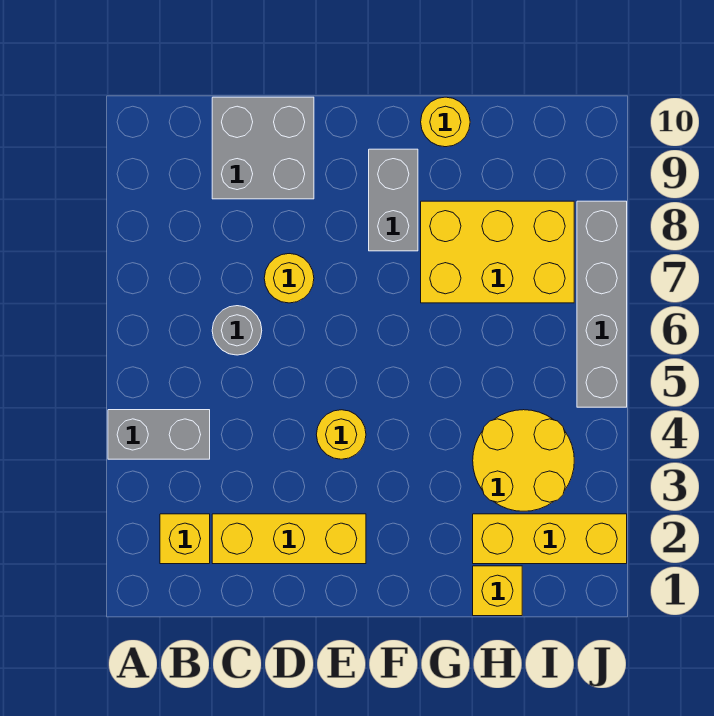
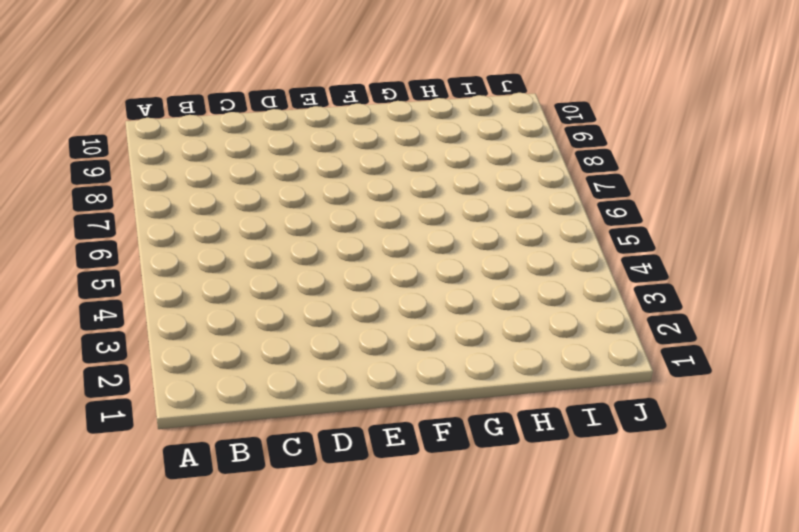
none -> grey 1x2 brick [108,410,210,459]
none -> yellow 1x1 brick [160,514,210,564]
none -> yellow 1x3 brick [212,514,366,564]

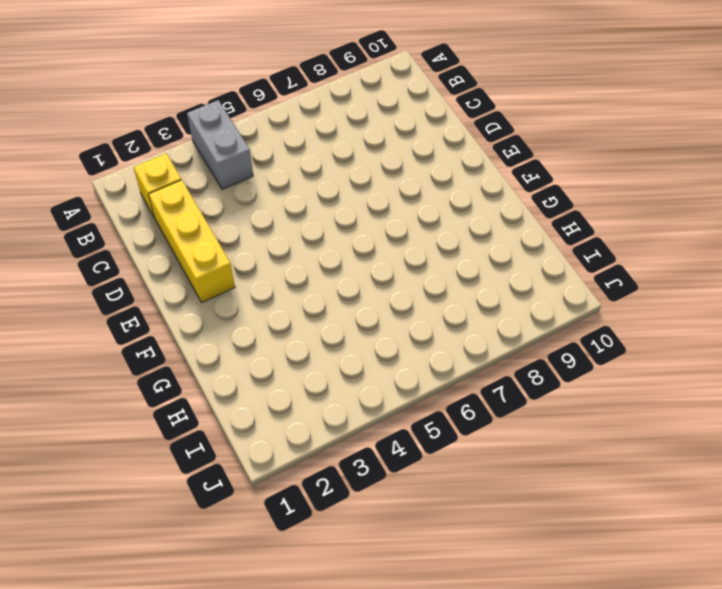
none -> grey 1x1 round brick [212,306,262,355]
none -> grey 2x2 brick [212,97,314,199]
none -> yellow 1x1 round brick [264,254,314,303]

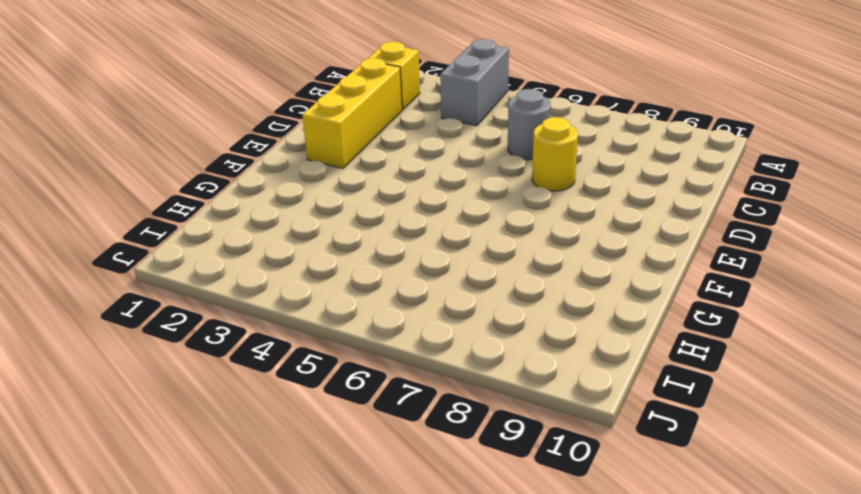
none -> grey 2x2 brick [212,97,314,199]
none -> yellow 1x1 round brick [316,410,366,459]
none -> grey 1x2 brick [369,149,418,251]

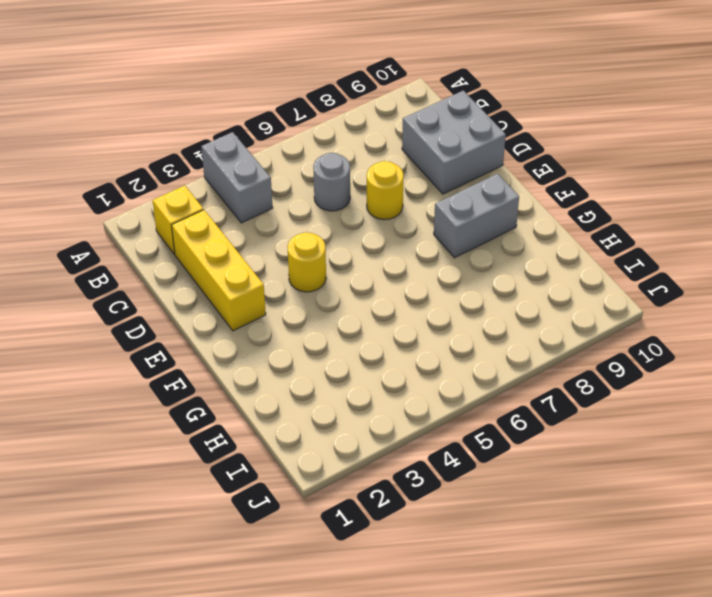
none -> yellow 2x3 brick [421,201,574,303]
none -> yellow 1x1 round brick [421,97,470,147]
none -> yellow 1x1 brick [473,566,522,616]

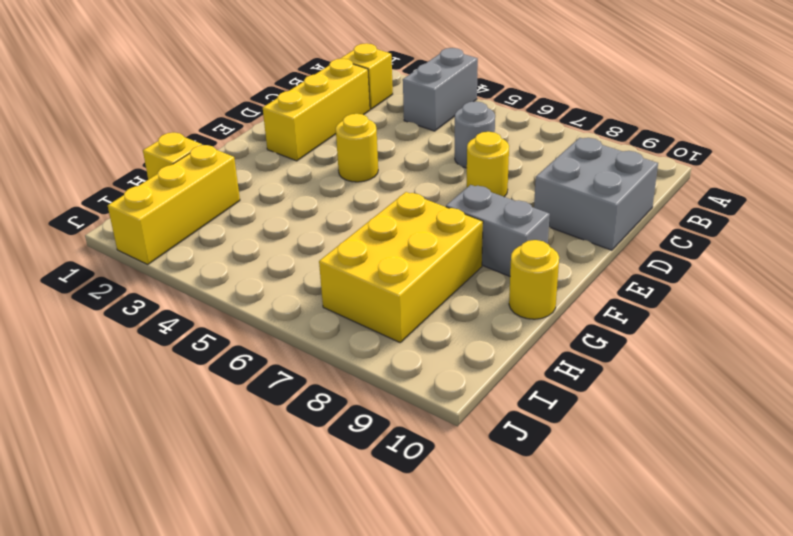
none -> yellow 2x2 round brick [473,410,574,511]
none -> grey 1x4 brick [577,201,627,407]

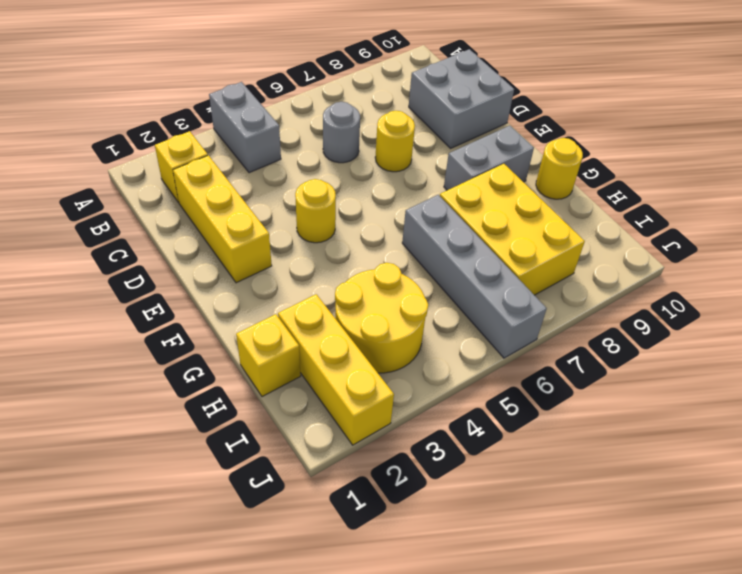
grey 1x4 brick [402,195,547,358] -> grey 1x4 brick turned to [577,201,627,407]

